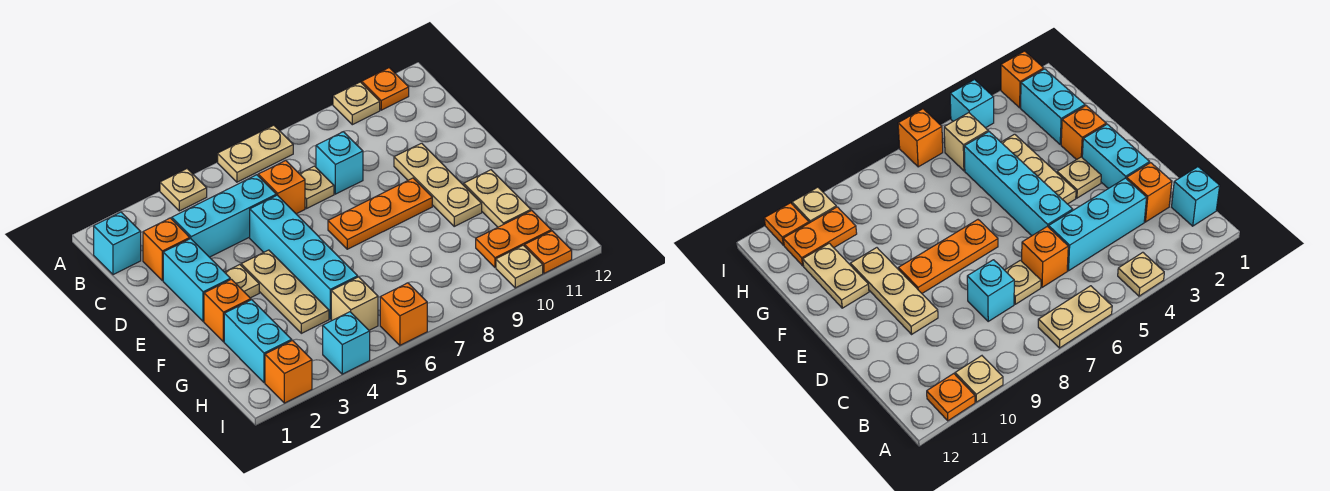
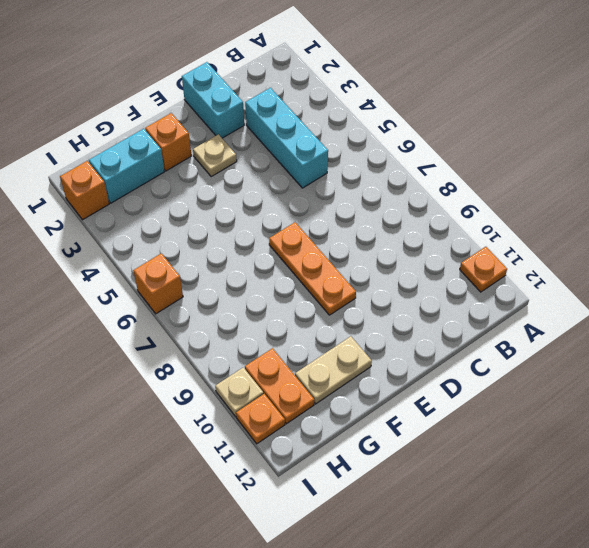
cyan 1x2 brick [182,62,244,138] -> cyan 1x2 brick turned to [163,239,230,321]
none -> tan 1x1 plate [160,169,207,211]
none -> tan 1x2 plate [218,125,293,182]
none -> tan 1x1 plate [333,82,380,125]

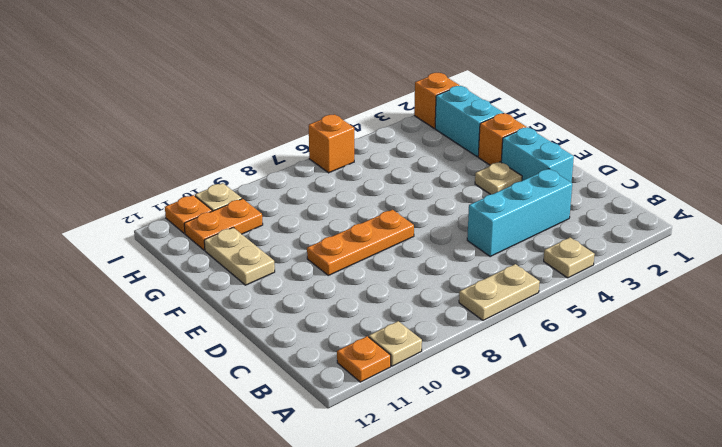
none -> cyan 1x1 brick [94,212,141,275]
none -> orange 1x1 brick [143,218,190,281]
none -> orange 1x1 brick [258,160,305,214]

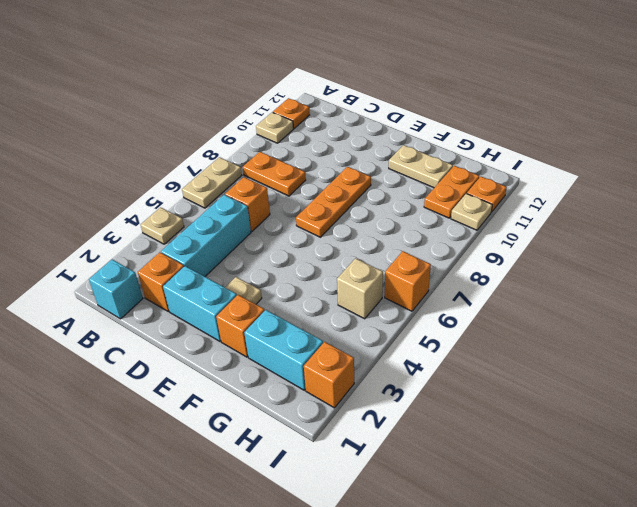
orange 1x2 plate [243,152,306,196] -> cyan 1x1 brick [316,132,363,194]
none -> tan 1x1 plate [300,166,334,208]
none -> cyan 1x4 brick [250,195,358,319]
none -> tan 1x3 plate [394,143,482,226]

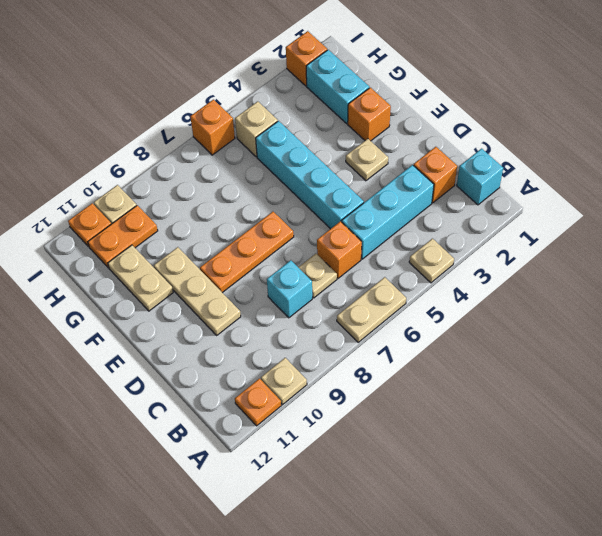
none -> cyan 1x2 brick [163,239,230,321]
none -> tan 1x3 plate [241,250,329,333]
none -> cyan 1x1 brick [323,312,370,374]

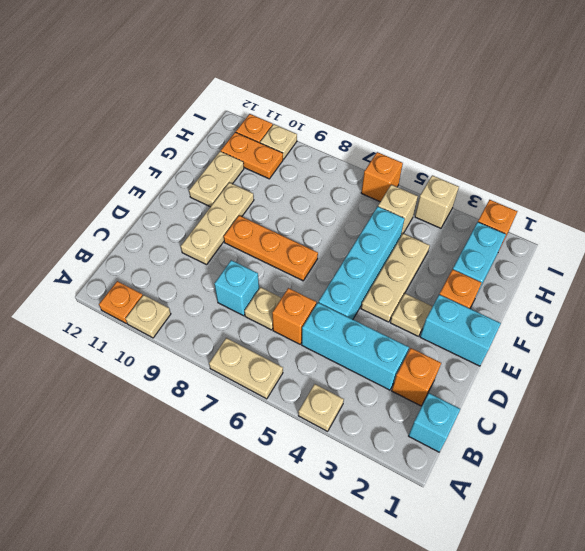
cyan 1x2 brick [420,295,501,366] -> cyan 1x2 brick turned to [163,239,230,321]
tan 1x1 brick [415,175,459,228] -> cyan 1x1 brick [323,312,370,374]

